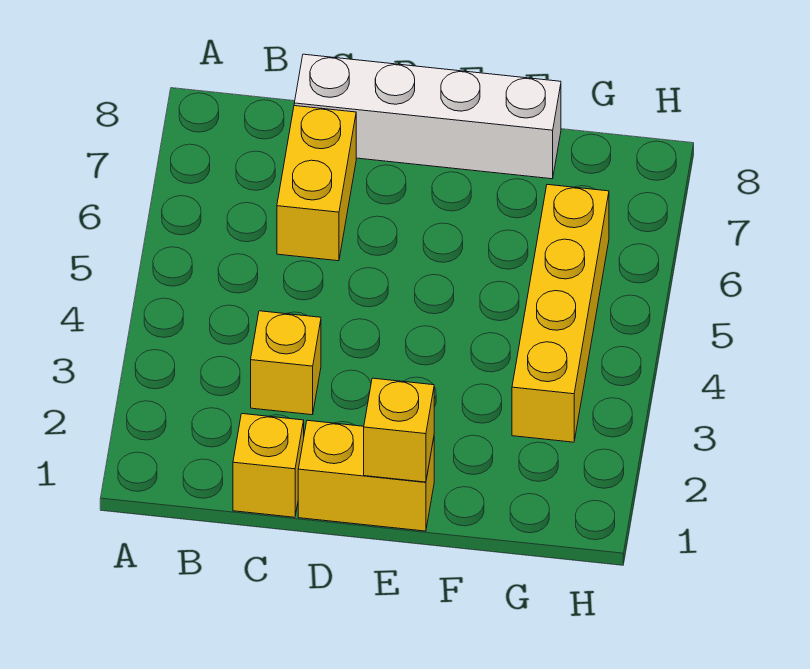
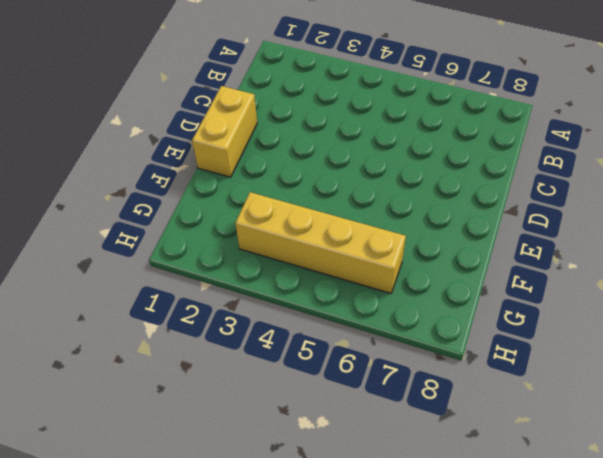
none -> yellow 1x1 brick [233,414,304,517]
none -> yellow 1x1 brick [251,311,321,415]

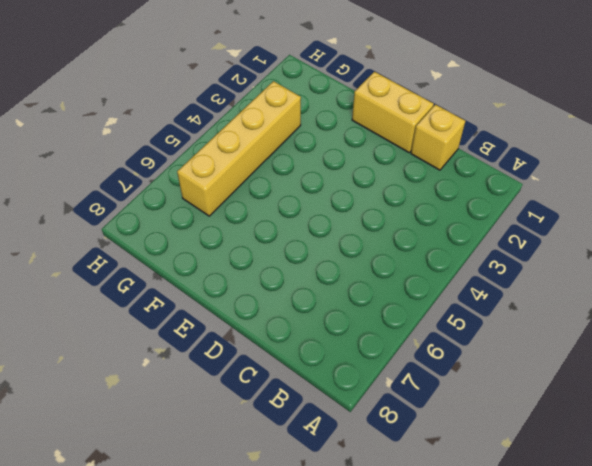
none -> yellow 1x1 brick [251,311,321,415]
none -> yellow 1x2 brick [277,106,356,261]

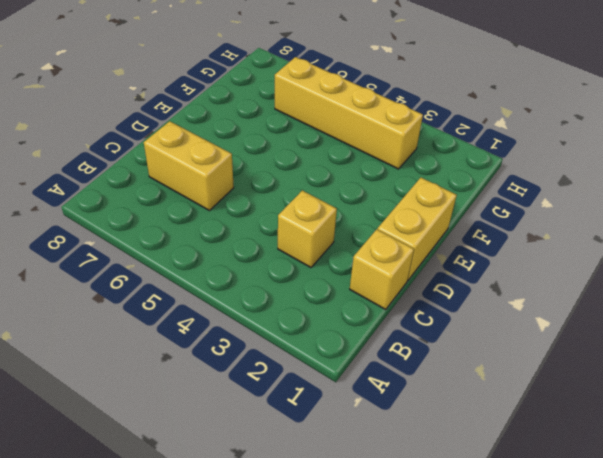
none -> white 1x4 brick [294,54,561,179]
none -> yellow 1x1 brick [364,378,434,482]

